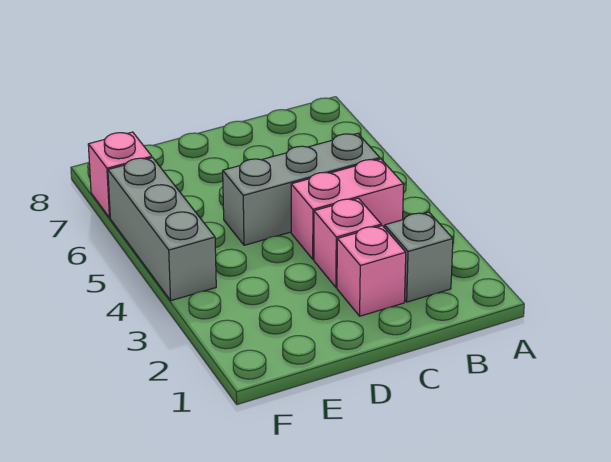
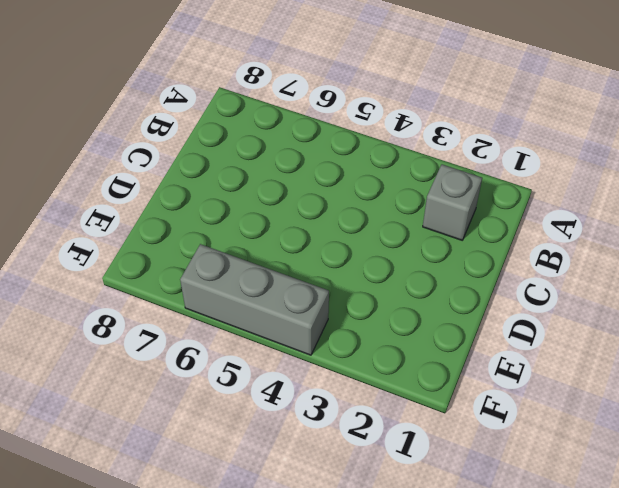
none -> pink 1x2 brick [291,159,404,259]
none -> grey 1x3 brick [223,133,380,245]

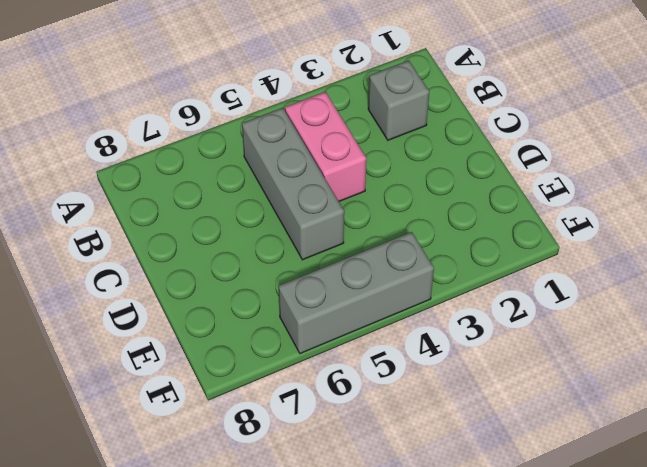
none -> pink 1x1 brick [337,226,406,316]
none -> pink 1x1 brick [314,198,381,287]

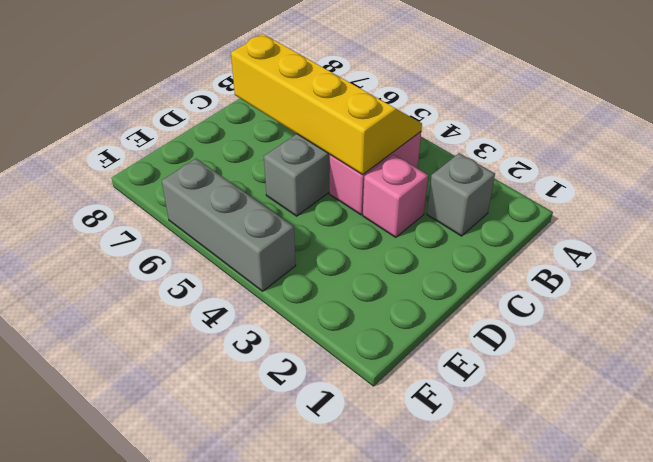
yellow 2x4 slope [231,34,422,175] -> none
none -> pink 1x1 brick [337,226,406,316]
none -> pink 1x1 brick [88,132,152,218]

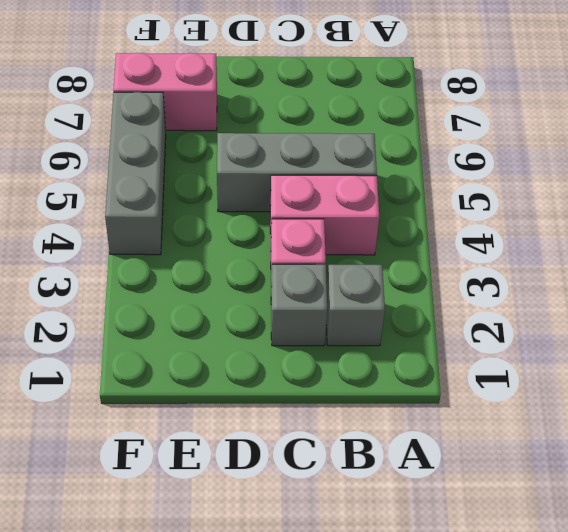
grey 1x1 brick [271,264,327,346] -> pink 1x1 brick [337,226,406,316]
pink 1x2 brick [113,53,217,131] -> pink 1x1 brick [88,132,152,218]

